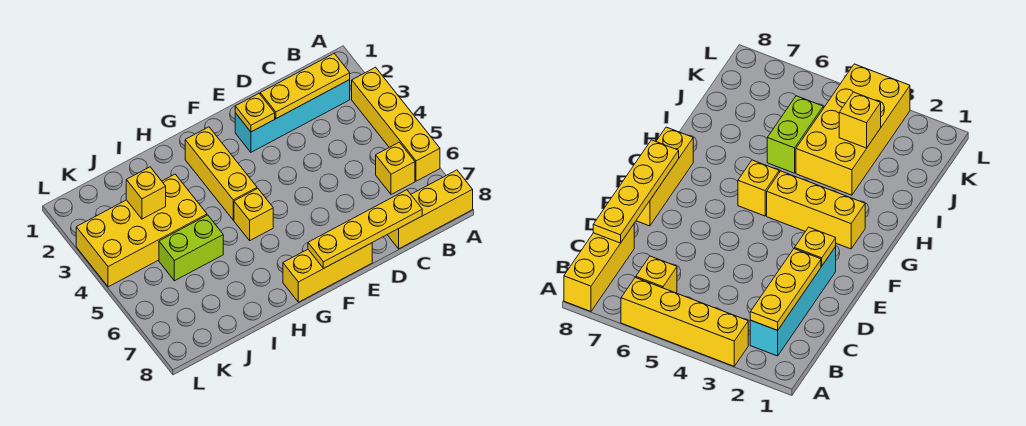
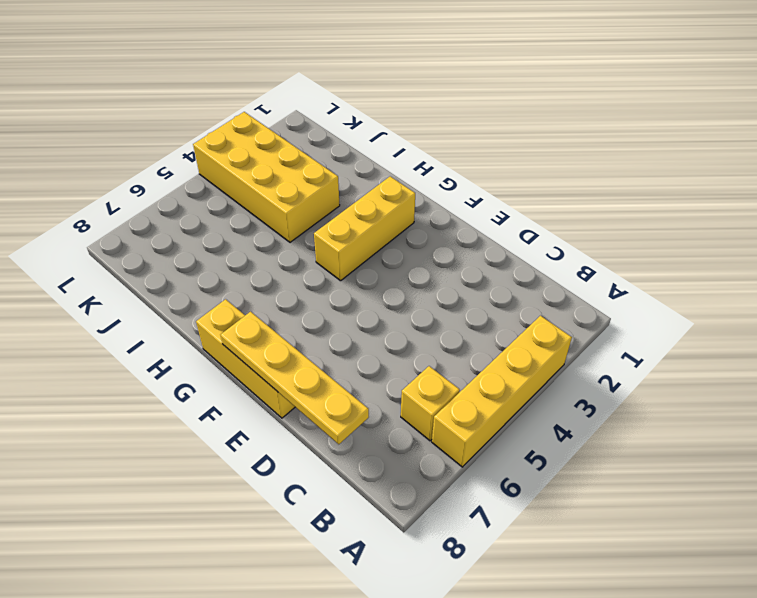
none -> yellow 1x3 brick [387,170,473,249]
none -> cyan 1x4 brick [235,80,350,152]
none -> yellow 1x1 brick [234,189,273,240]

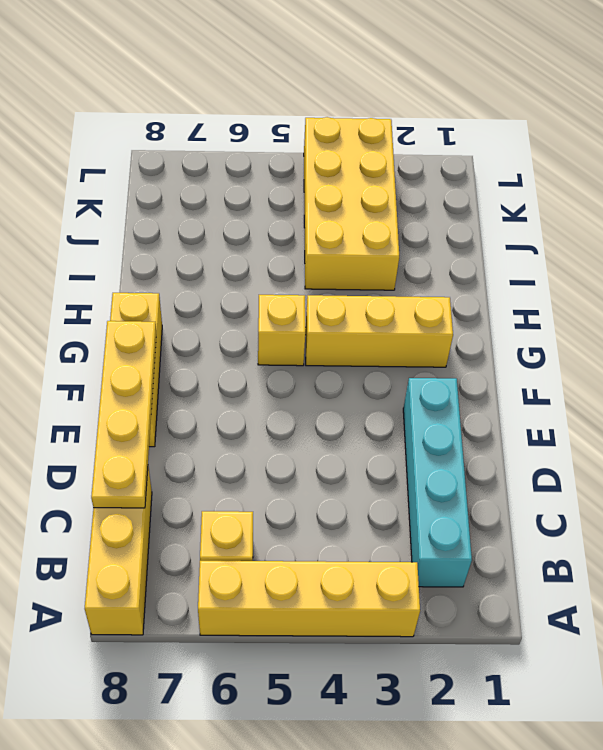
none -> lime 1x2 brick [159,215,223,281]
none -> yellow 1x3 plate [260,54,350,118]
none -> yellow 1x1 plate [235,93,275,132]

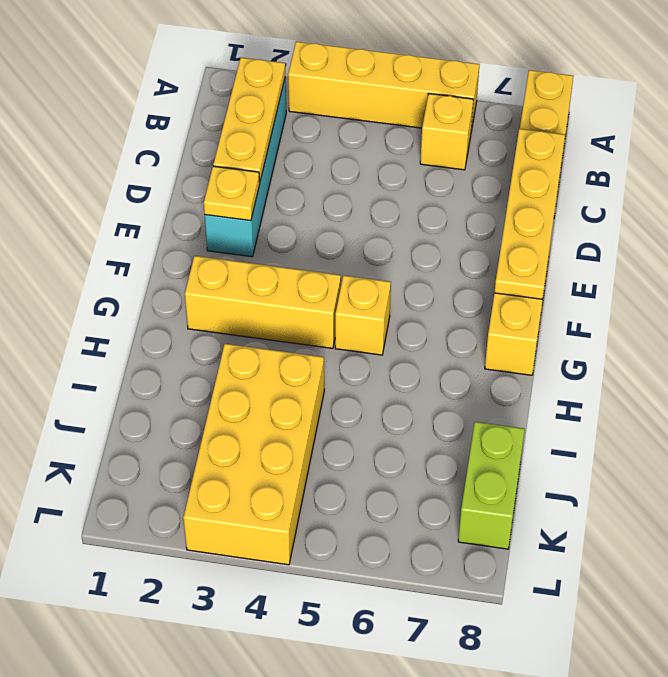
lime 1x2 brick [458,422,525,549] -> lime 1x2 brick moved to [159,215,223,281]
none -> yellow 1x1 brick [126,167,166,219]

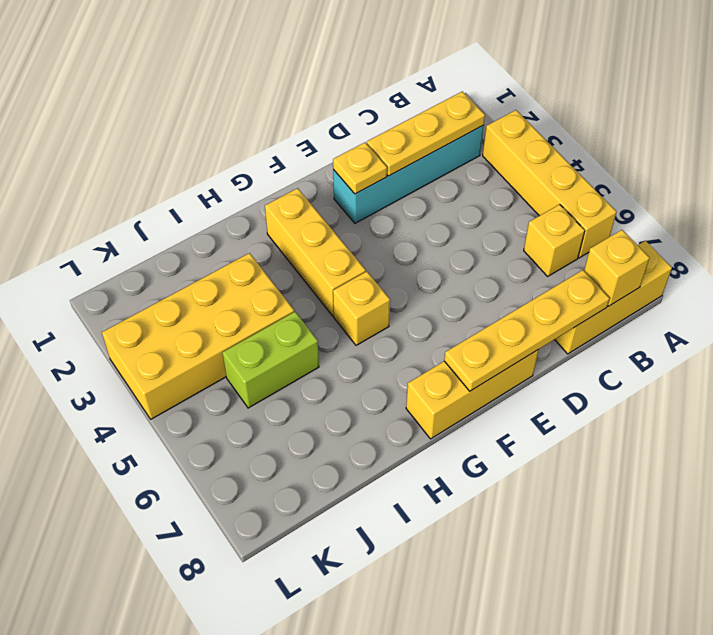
yellow 1x1 brick [584,230,650,306] -> yellow 1x1 brick moved to [126,167,166,219]

